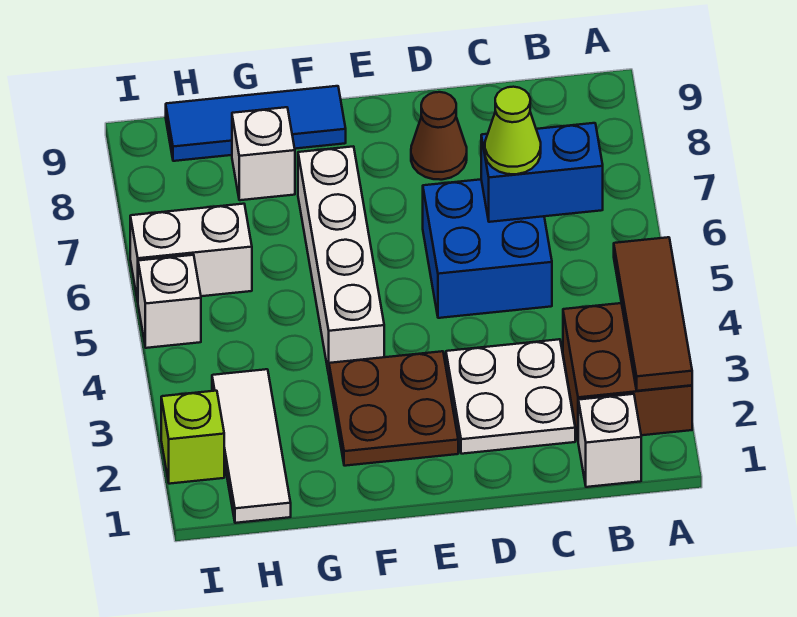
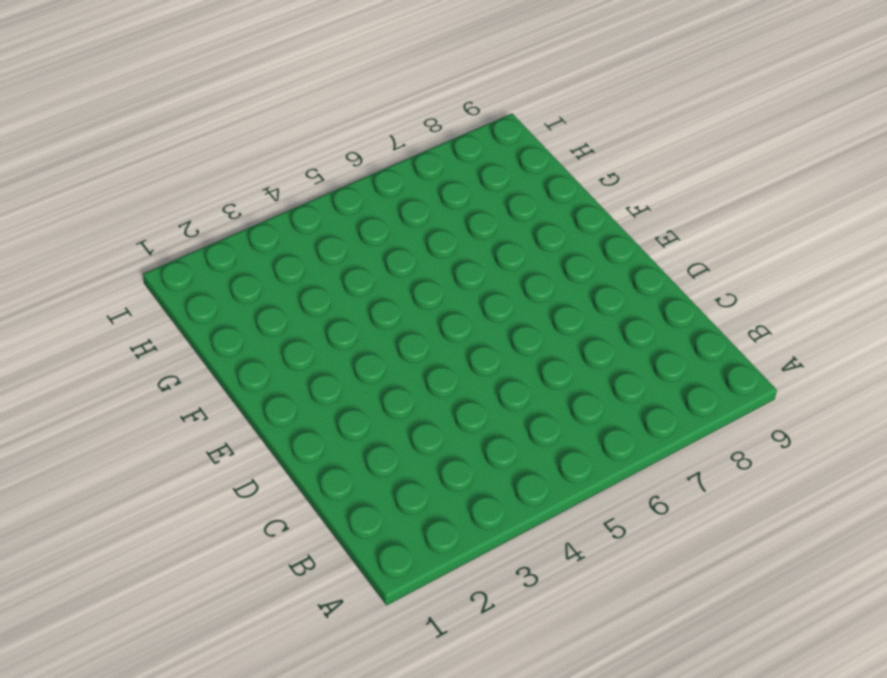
none -> brown 2x2 brick [563,303,692,439]
none -> white 1x1 brick [578,394,641,487]
none -> white 2x2 plate [446,339,575,454]

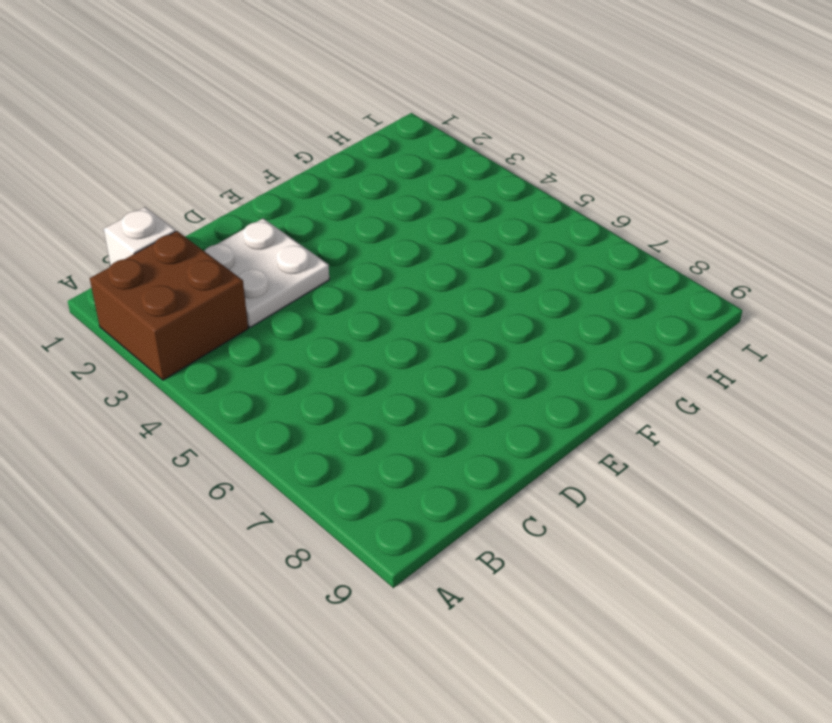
none -> blue 2x2 brick [423,179,552,318]
none -> brown 1x1 cone [411,92,467,180]
none -> brown 2x2 plate [329,351,458,466]

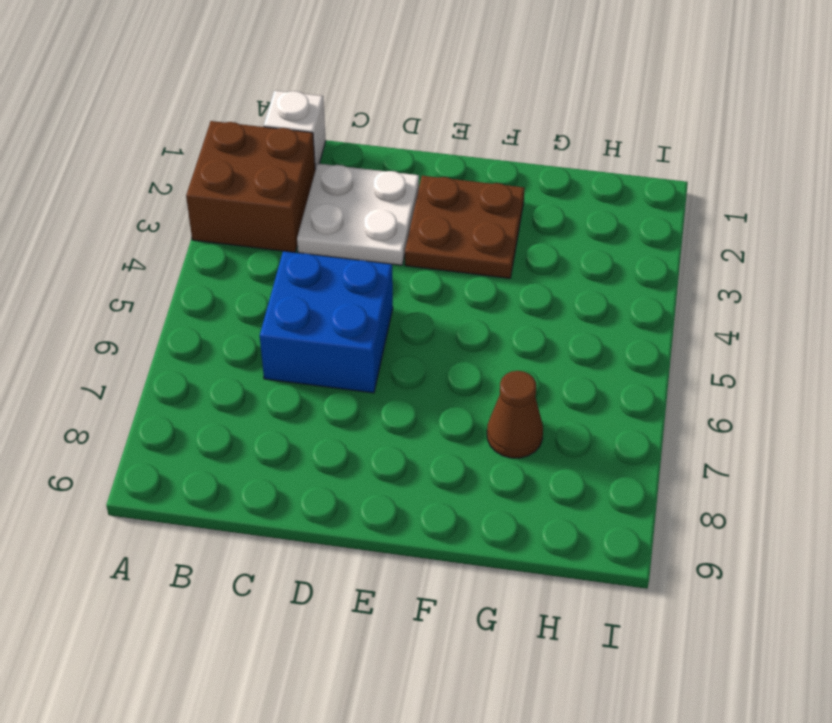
brown 1x1 cone [487,371,543,458] -> brown 1x1 cone moved to [411,92,467,180]
none -> white 1x4 brick [298,146,384,374]
none -> blue 1x3 tile [166,86,346,161]
none -> white 1x1 brick [232,107,295,200]

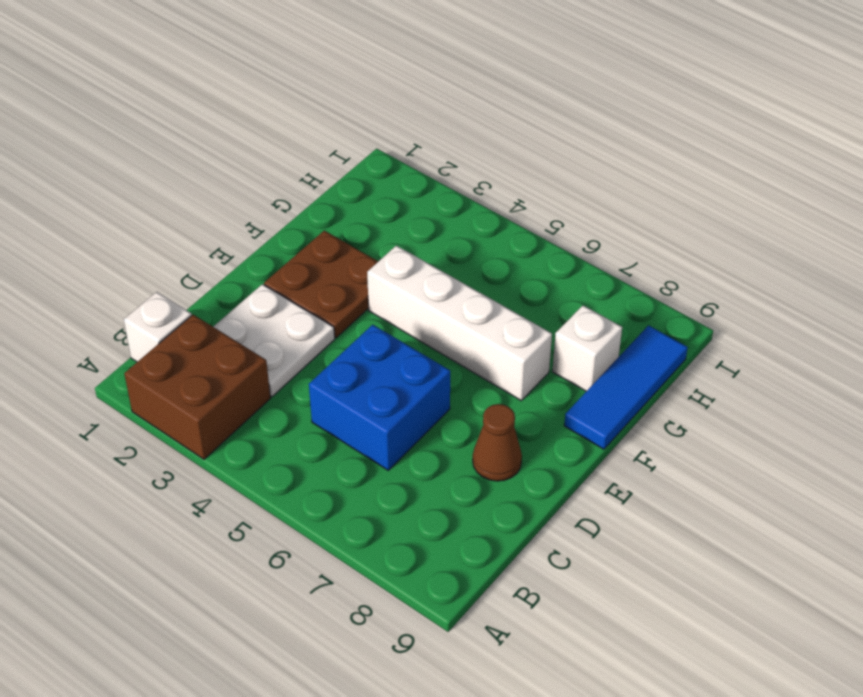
none -> white 1x3 tile [212,369,291,523]
none -> white 1x2 brick [130,204,252,301]
none -> lime 1x1 brick [161,391,224,484]

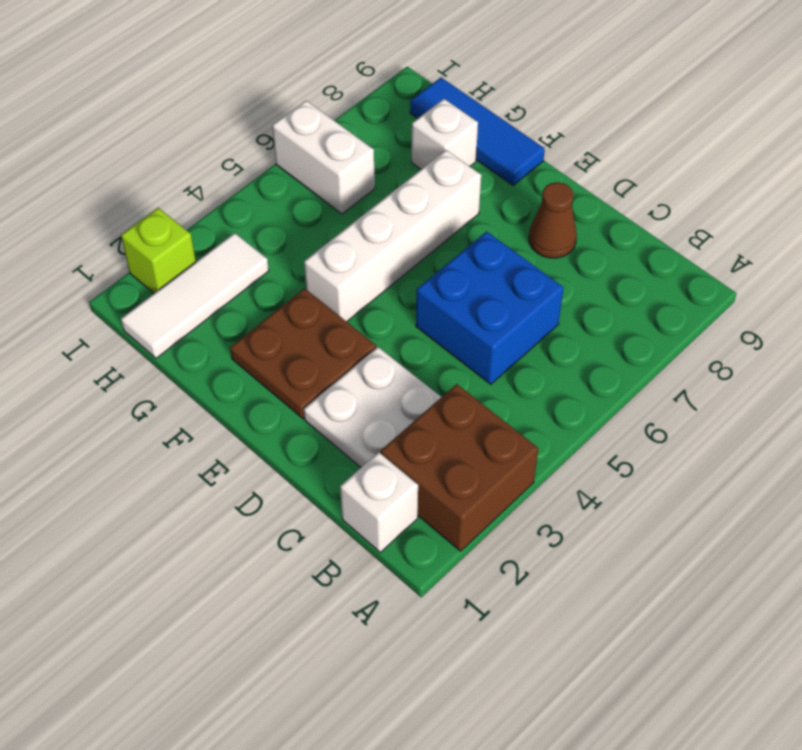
none -> white 1x1 brick [138,255,201,348]
none -> brown 1x3 tile [614,237,692,391]
none -> blue 1x2 brick [481,123,603,222]

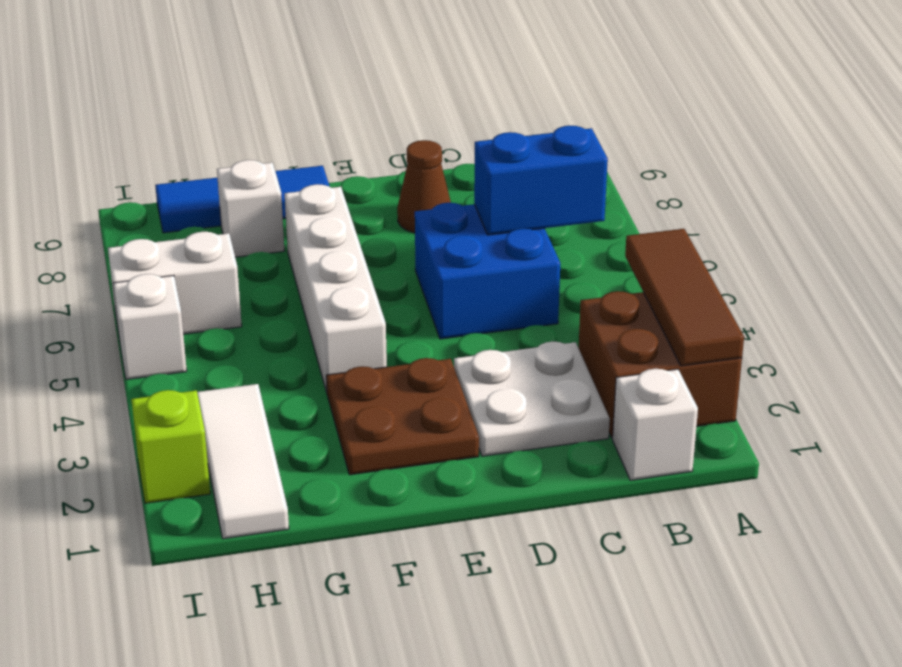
none -> lime 1x1 cone [485,87,541,174]

